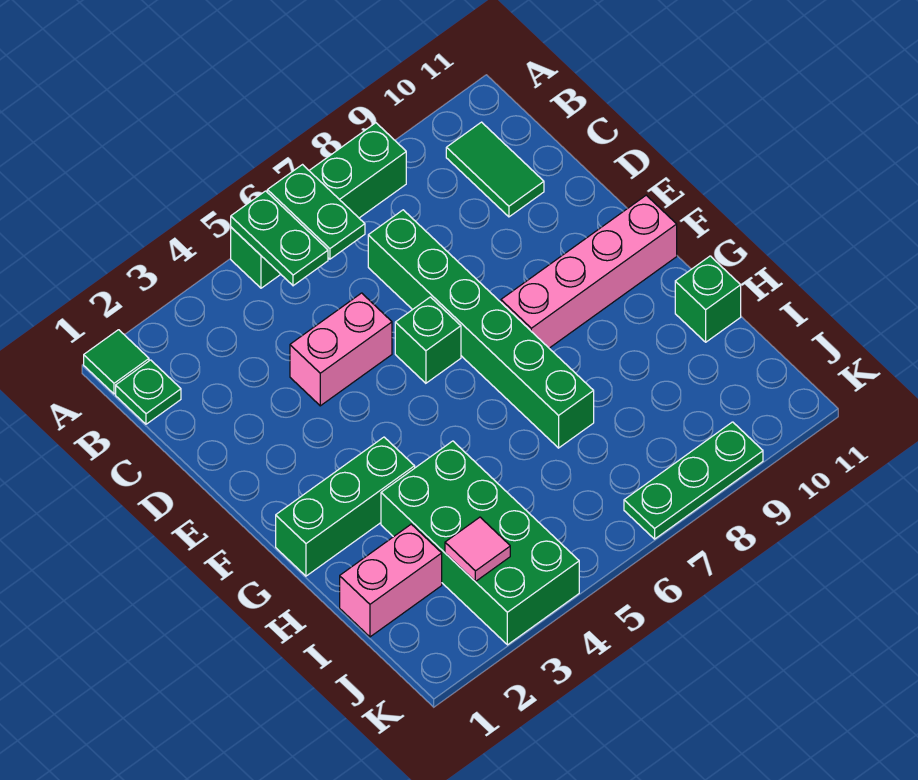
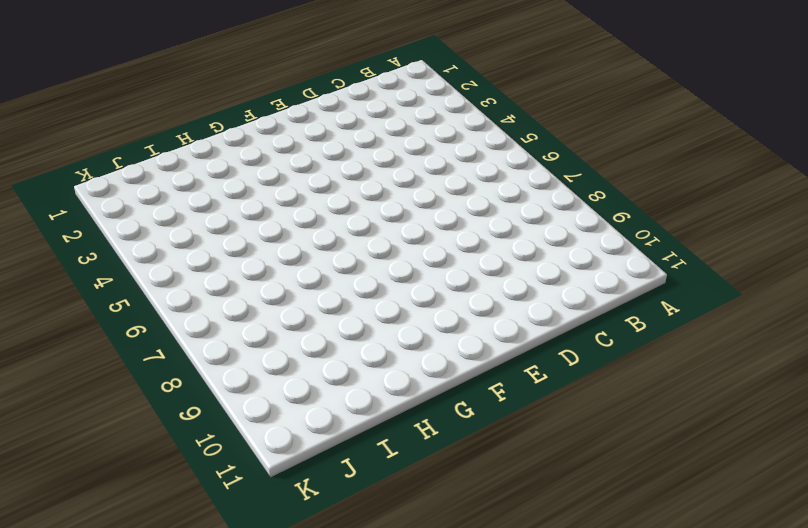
none -> green 1x1 tile [84,330,149,394]
none -> green 1x4 brick [231,123,406,288]
none -> green 1x1 plate [116,360,181,424]

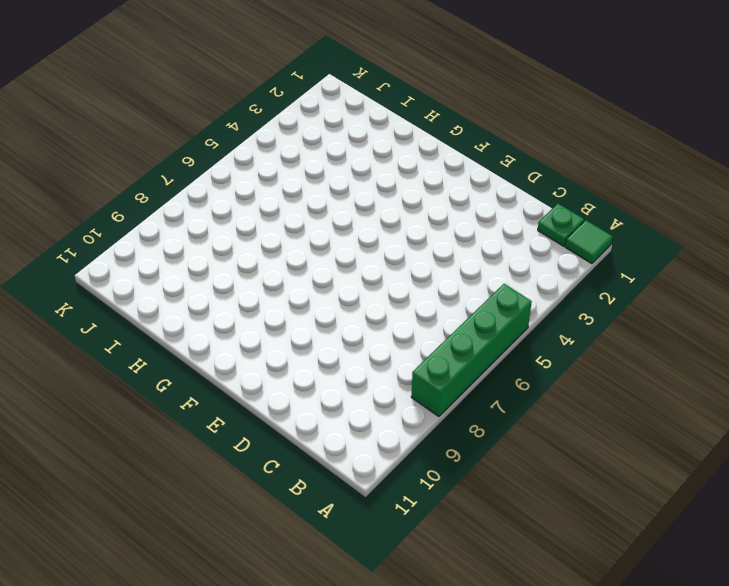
none -> green 1x2 tile [446,122,544,217]
none -> green 1x6 brick [368,210,594,448]
none -> pink 1x2 brick [290,293,392,406]

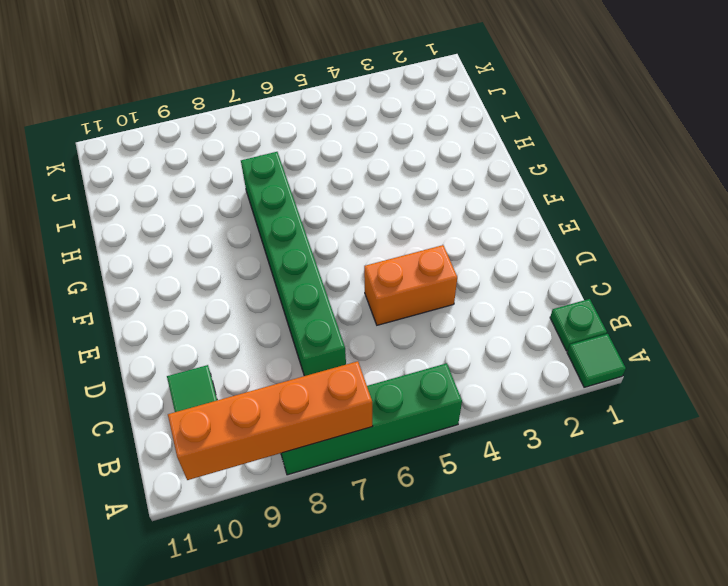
orange 1x4 brick [168,361,373,480] -> none
orange 1x2 brick [364,245,457,325] -> pink 1x2 brick [290,293,392,406]
none -> green 1x1 brick [395,297,461,383]
none -> pink 1x4 brick [501,195,677,348]
none -> green 1x3 brick [276,437,415,576]

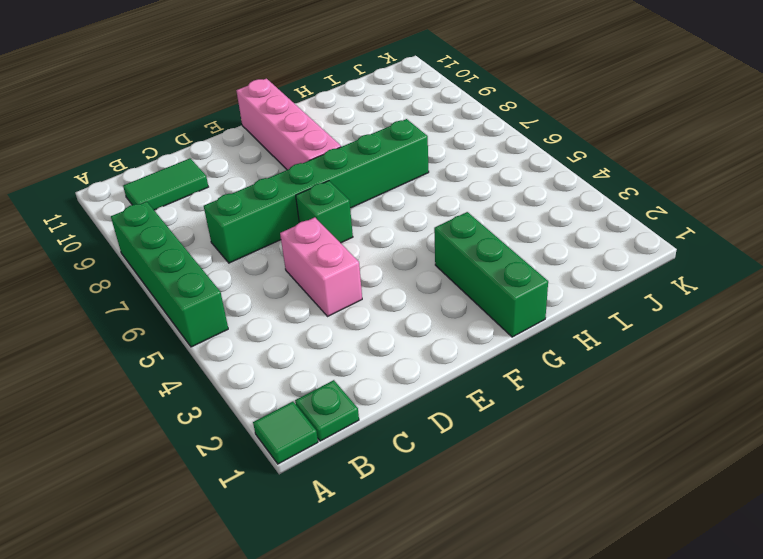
none -> green 2x4 brick [381,441,579,645]
none -> green 1x1 brick [675,256,741,342]
none -> pink 1x2 brick [340,524,442,637]

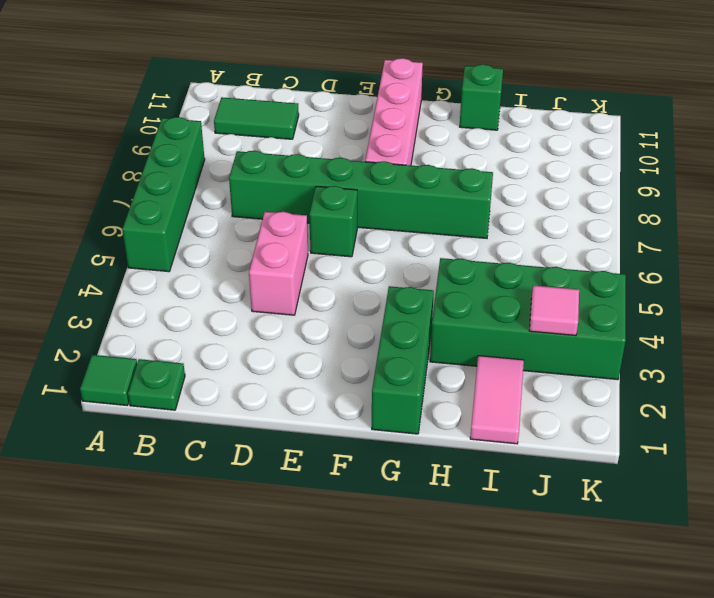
pink 1x2 tile [470,356,524,444] -> pink 1x2 brick [340,524,442,637]
none -> green 1x3 plate [624,422,763,539]
none -> green 1x2 plate [231,191,328,286]
none -> green 1x2 plate [267,165,365,259]

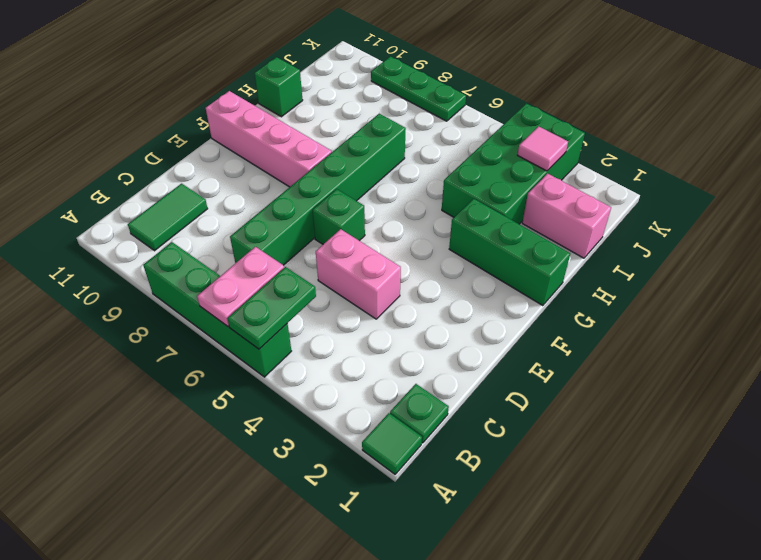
pink 1x2 plate [197,247,284,326] -> green 1x2 plate [267,165,365,259]

